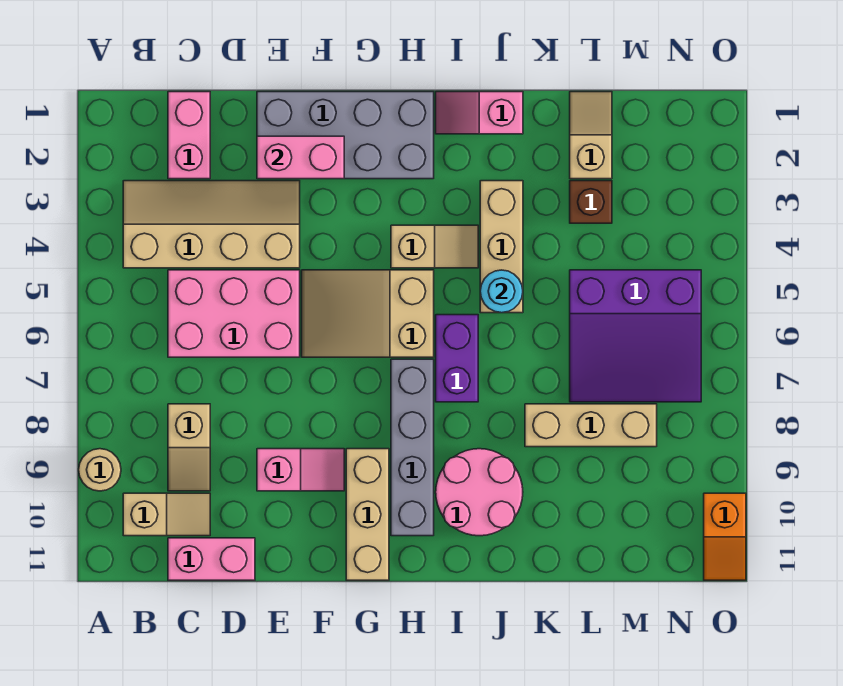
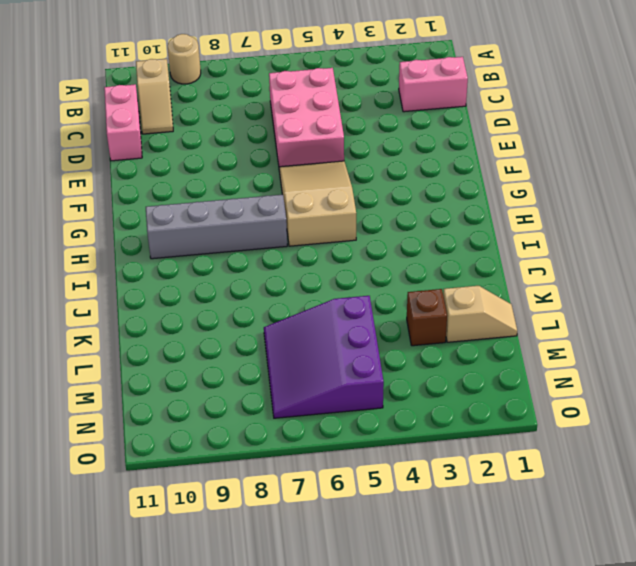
none -> tan 2x4 slope [123,181,300,268]
none -> tan 1x2 slope [168,404,210,491]
none -> grey 2x4 brick [257,92,434,179]

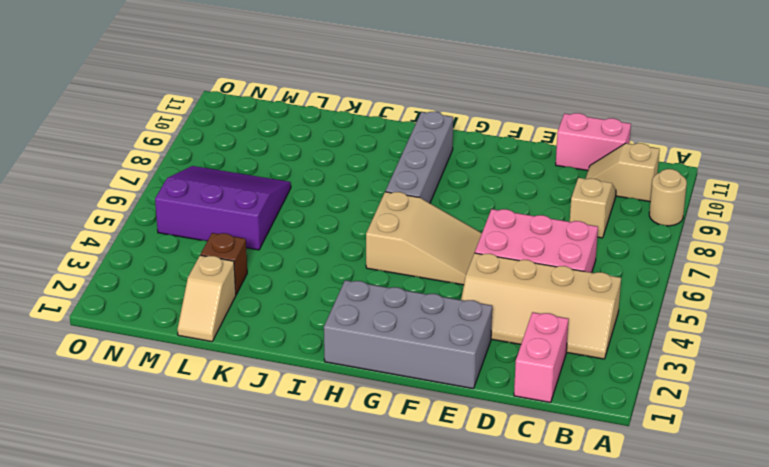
none -> pink 1x2 slope [257,449,344,491]
none -> tan 1x3 brick [346,449,389,580]
none -> tan 1x2 slope [391,225,478,268]

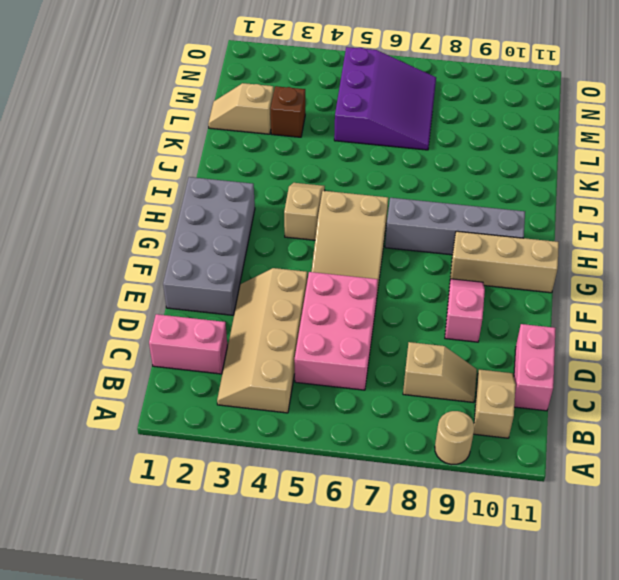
none -> pink 1x2 slope [436,92,523,134]
none -> purple 1x2 brick [436,315,478,402]
none -> pink 2x2 round brick [436,449,523,536]

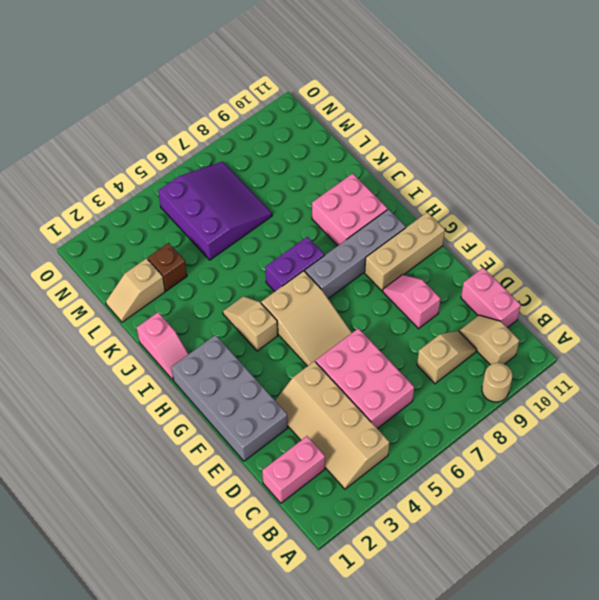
pink 2x2 brick [312,174,388,245] -> pink 2x2 round brick [436,449,523,536]
none -> tan 1x3 brick [480,181,523,313]
none -> tan 1x3 brick [525,404,657,447]
none -> orange 1x2 slope [704,493,746,580]

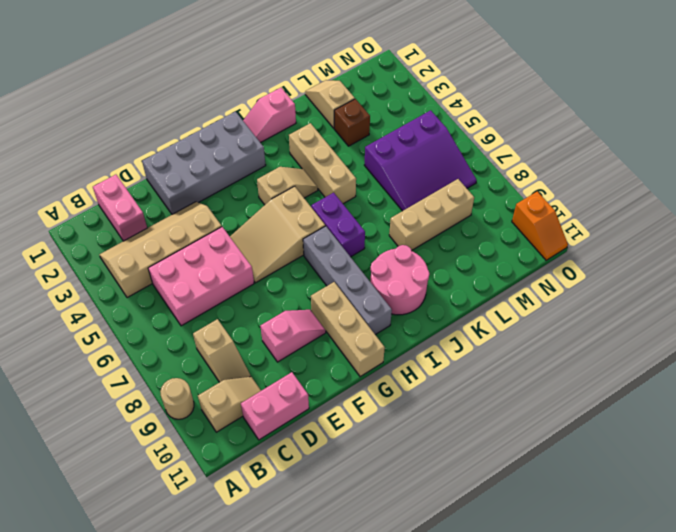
none -> pink 1x2 brick [257,136,344,179]
none -> cyan 1x1 round brick [480,270,523,313]

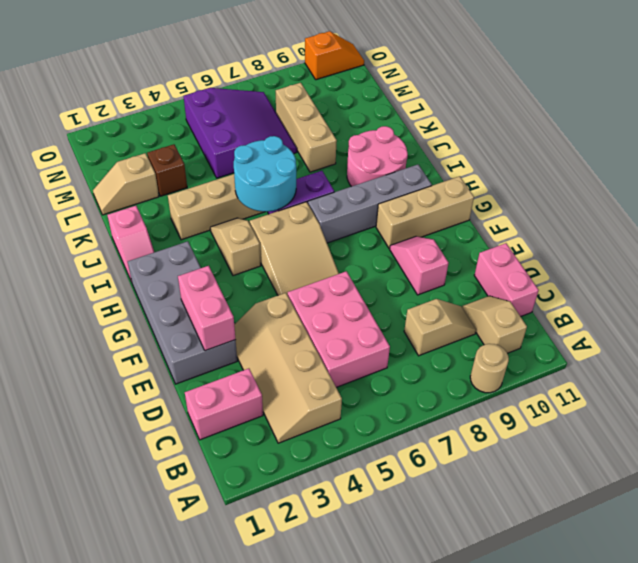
cyan 2x2 round brick [234,136,296,212] -> cyan 1x1 round brick [480,270,523,313]

